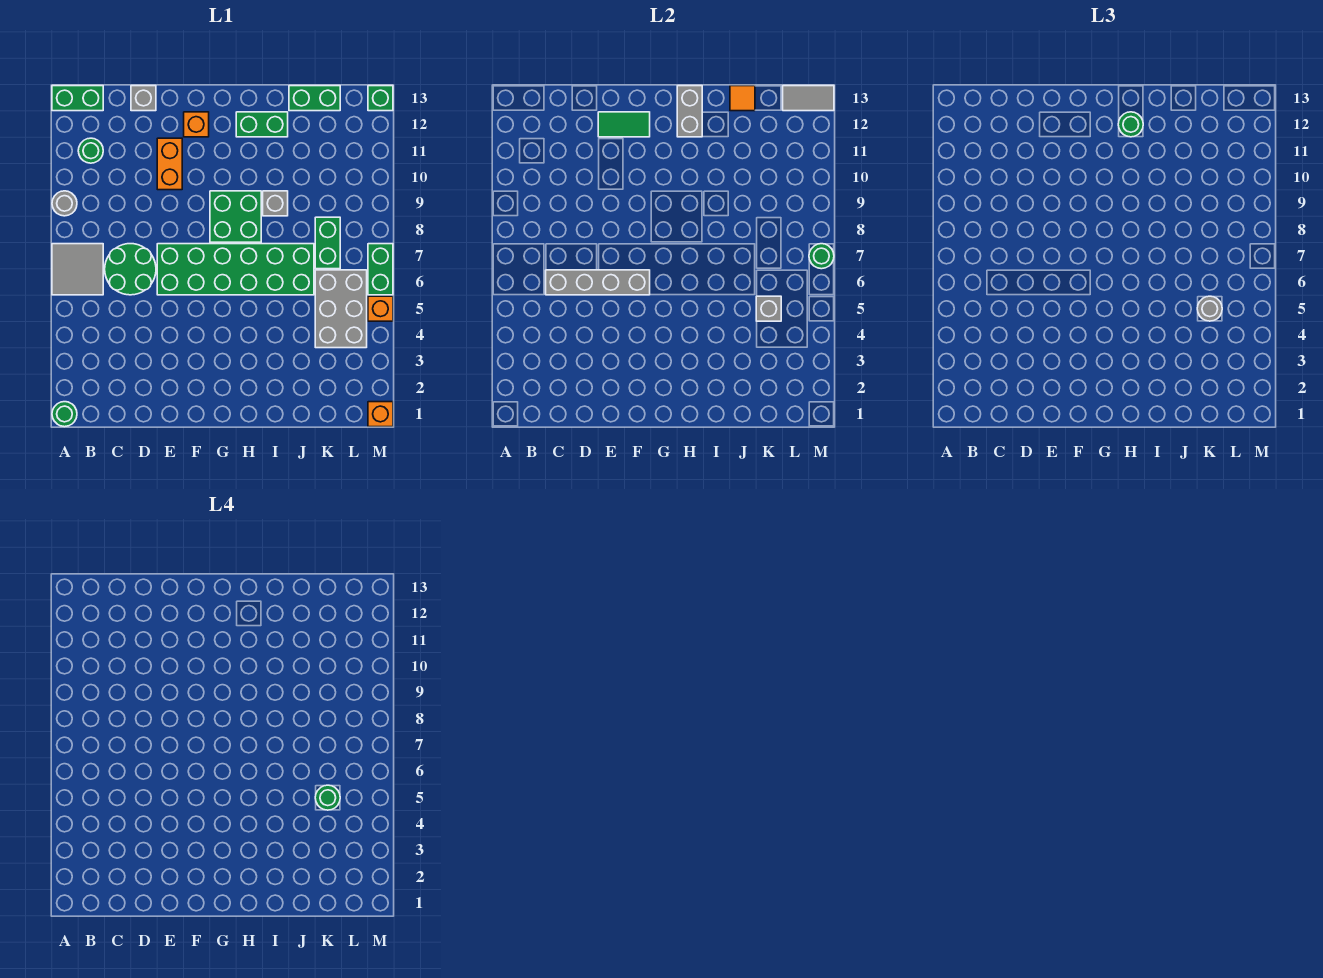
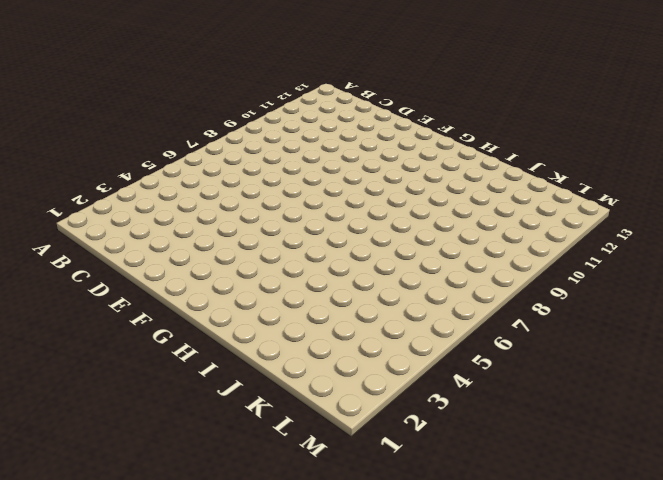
none -> green 1x1 round brick [52,402,77,427]
none -> grey 2x2 tile [52,244,103,295]
none -> grey 1x1 round brick [52,191,77,216]
none -> green 1x2 brick [52,86,103,111]

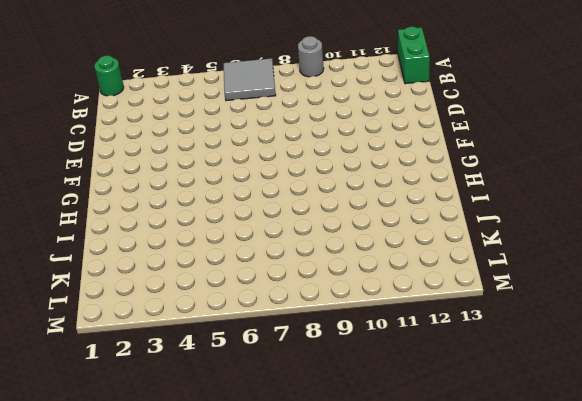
none -> green 1x1 round brick [78,138,103,163]
none -> green 2x2 round brick [105,244,156,295]
none -> grey 1x1 brick [131,86,156,111]
none -> green 2x6 brick [157,244,314,295]

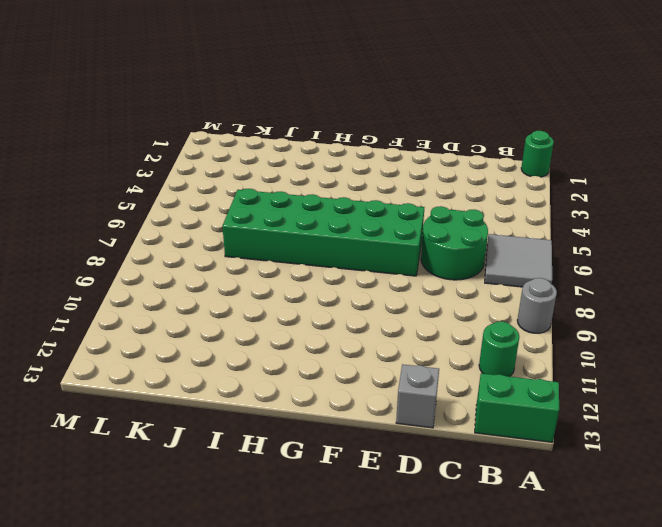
none -> orange 1x2 brick [157,138,182,190]
none -> orange 1x1 brick [184,112,209,137]
none -> green 2x2 brick [210,191,261,242]
none -> green 1x2 brick [236,112,288,137]

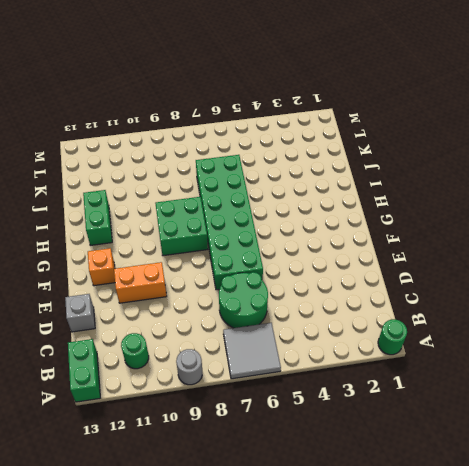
none -> grey 1x1 brick [263,191,288,216]
none -> green 1x2 brick [289,86,340,111]
none -> grey 2x3 brick [315,270,367,348]
none -> green 1x2 brick [315,217,340,269]

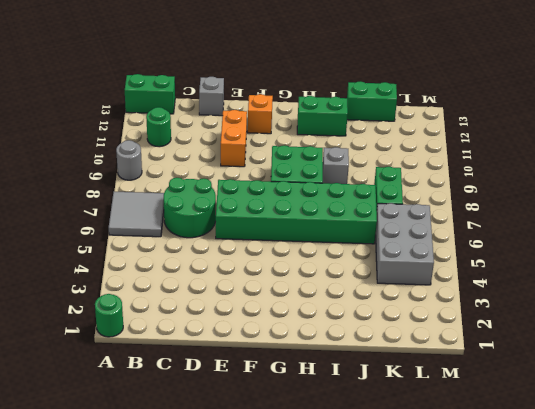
none -> orange 1x1 brick [368,402,393,427]
none -> orange 1x1 brick [368,296,393,321]
none -> green 1x2 brick [368,244,393,295]
none -> green 1x1 brick [368,86,393,111]

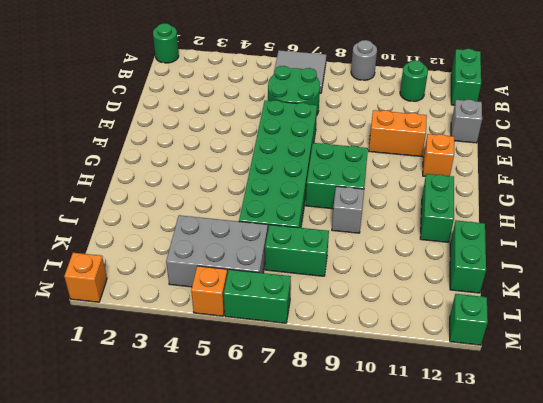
none -> grey 1x4 brick [546,270,650,295]
none -> green 1x2 tile [598,112,650,137]
none -> grey 1x2 brick [677,86,702,137]
none -> orange 1x1 tile [730,86,755,111]

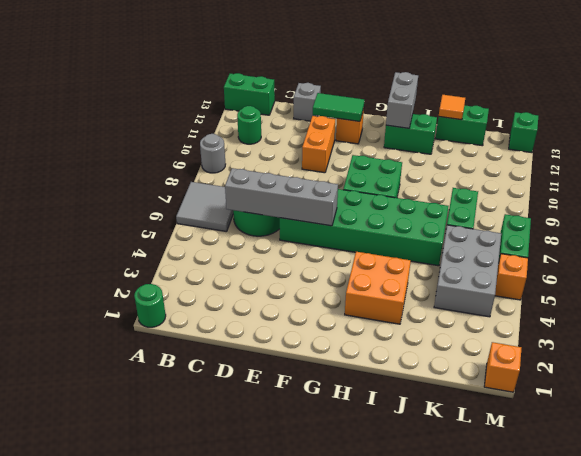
orange 2x2 brick [345,252,411,324] -> none
none -> grey 1x1 brick [263,191,288,216]
none -> grey 1x1 brick [756,296,781,321]
none -> grey 1x2 tile [783,86,834,111]
none -> green 1x1 round brick [809,244,834,269]

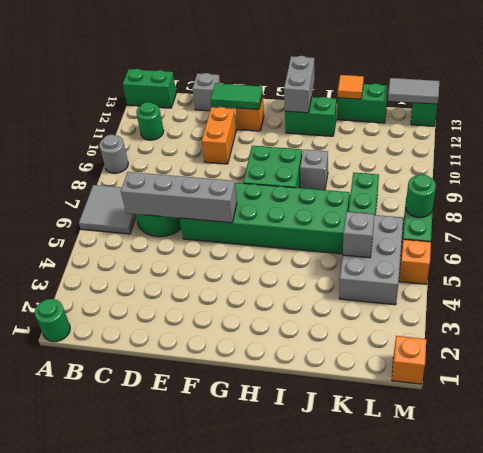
none -> green 1x1 round brick [1118,112,1143,137]
none -> grey 1x1 round brick [1197,296,1222,321]
none -> green 1x1 round brick [315,785,340,810]

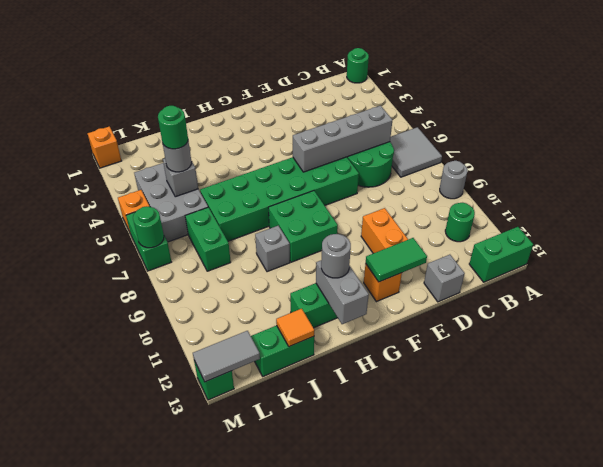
grey 1x1 round brick [321,234,351,278] -> green 1x1 round brick [1118,112,1143,137]

